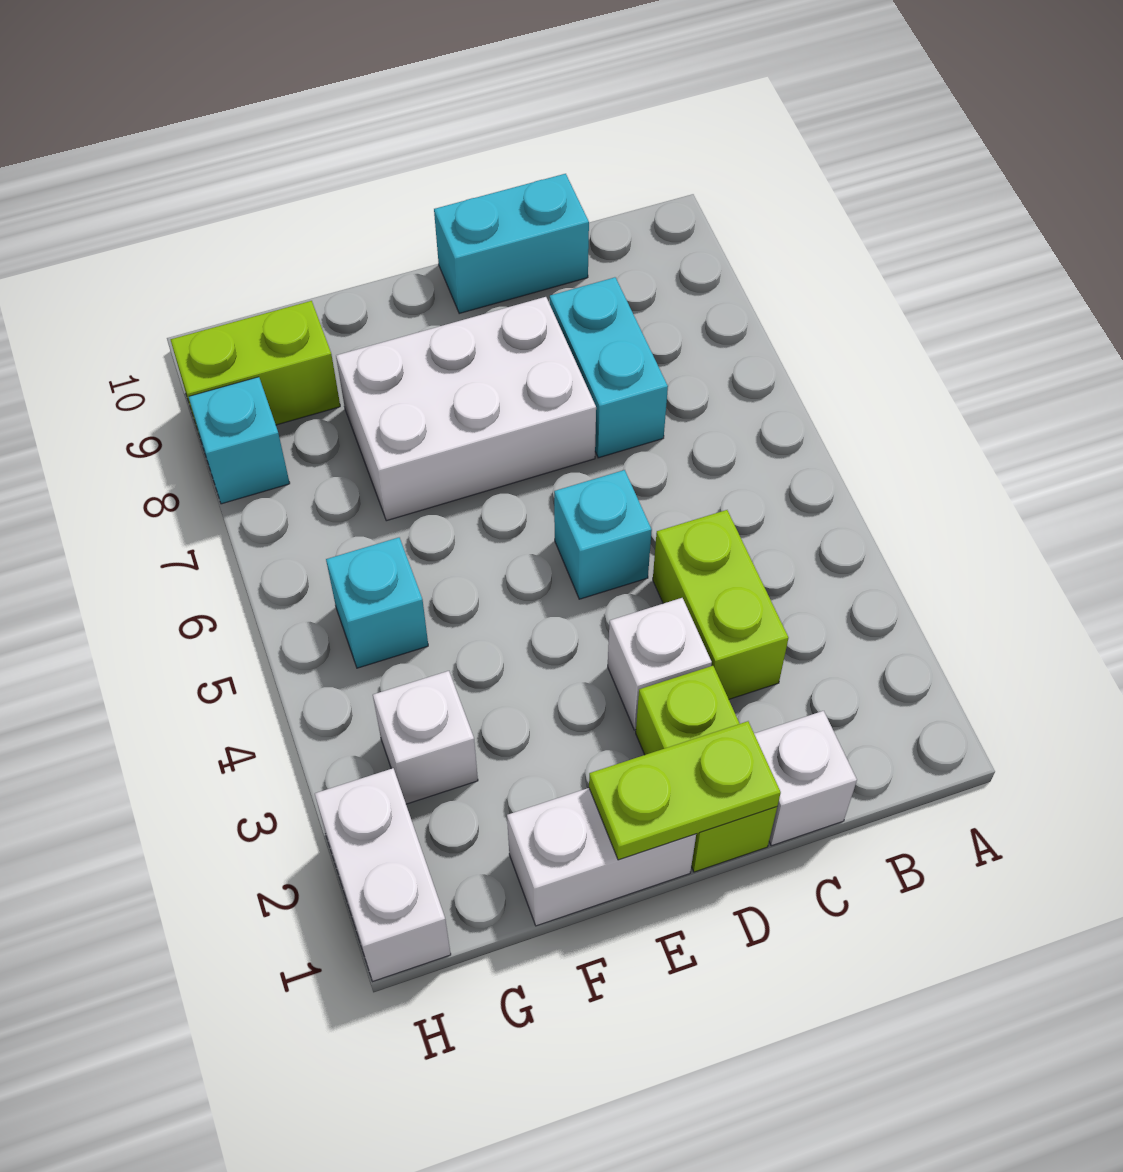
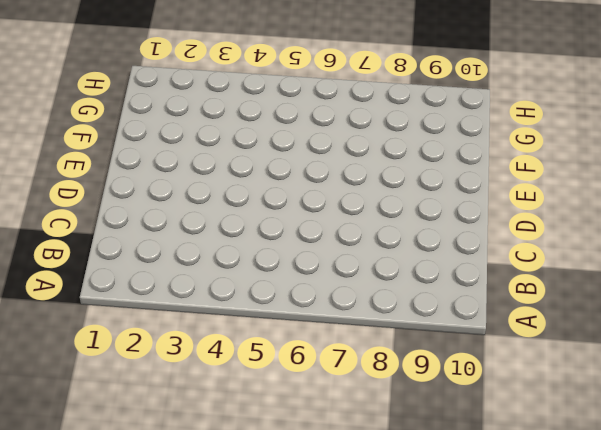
none -> white 1x1 brick [754,711,857,846]
none -> lime 1x2 brick [653,510,788,699]
none -> cyan 1x2 brick [550,277,668,458]

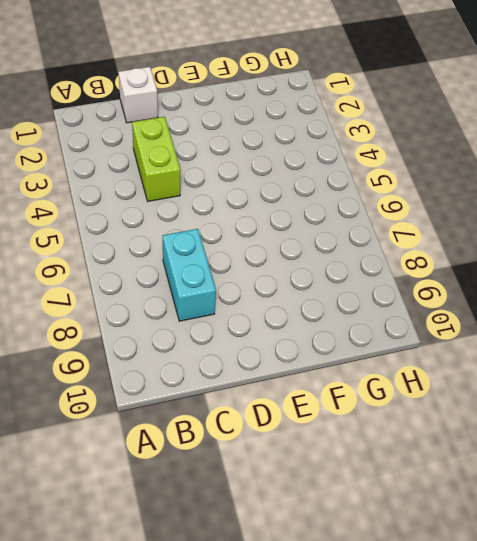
none -> cyan 1x2 brick [434,174,589,314]
none -> lime 1x2 brick [636,666,777,872]
none -> white 1x1 brick [608,598,712,730]

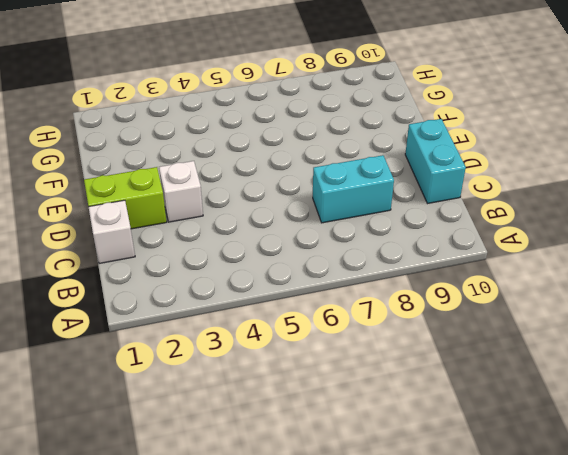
none -> lime 1x2 brick [653,510,788,699]
none -> cyan 1x1 brick [554,470,652,599]
none -> white 2x3 brick [336,297,596,521]

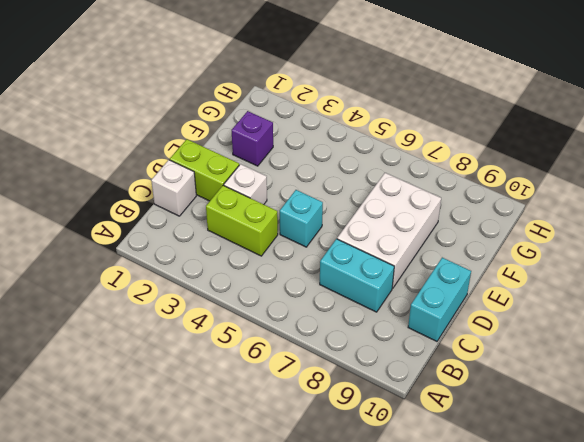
purple 1x1 brick [232,111,273,166] -> none
none -> white 1x2 brick [507,788,696,926]
none -> white 1x1 brick [373,671,478,804]
none -> cyan 1x1 brick [326,538,428,668]

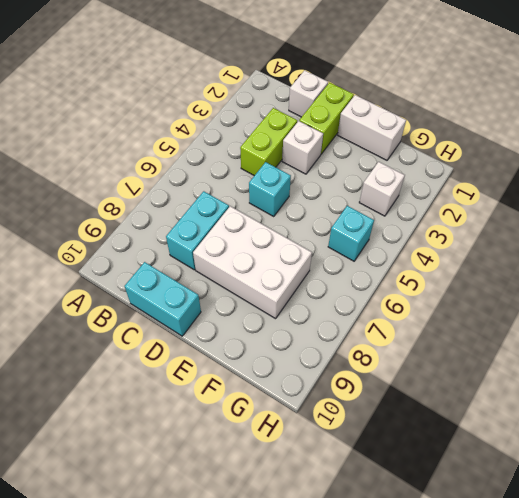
none -> lime 1x2 brick [171,301,340,436]
none -> white 1x2 brick [315,768,451,981]
none -> cyan 1x1 brick [189,377,290,504]

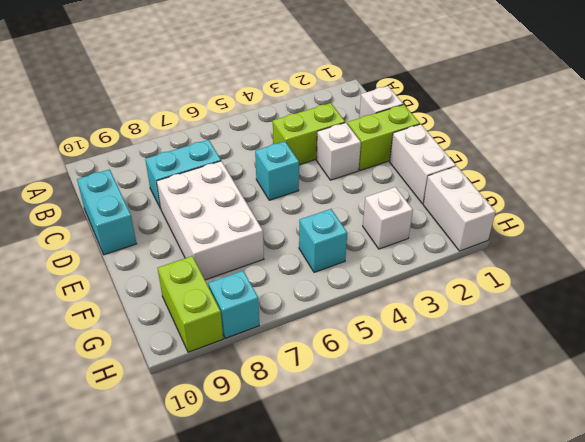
white 1x2 brick [423,166,496,251] -> white 1x2 brick turned to [315,768,451,981]
none -> lime 1x2 plate [589,721,781,860]

